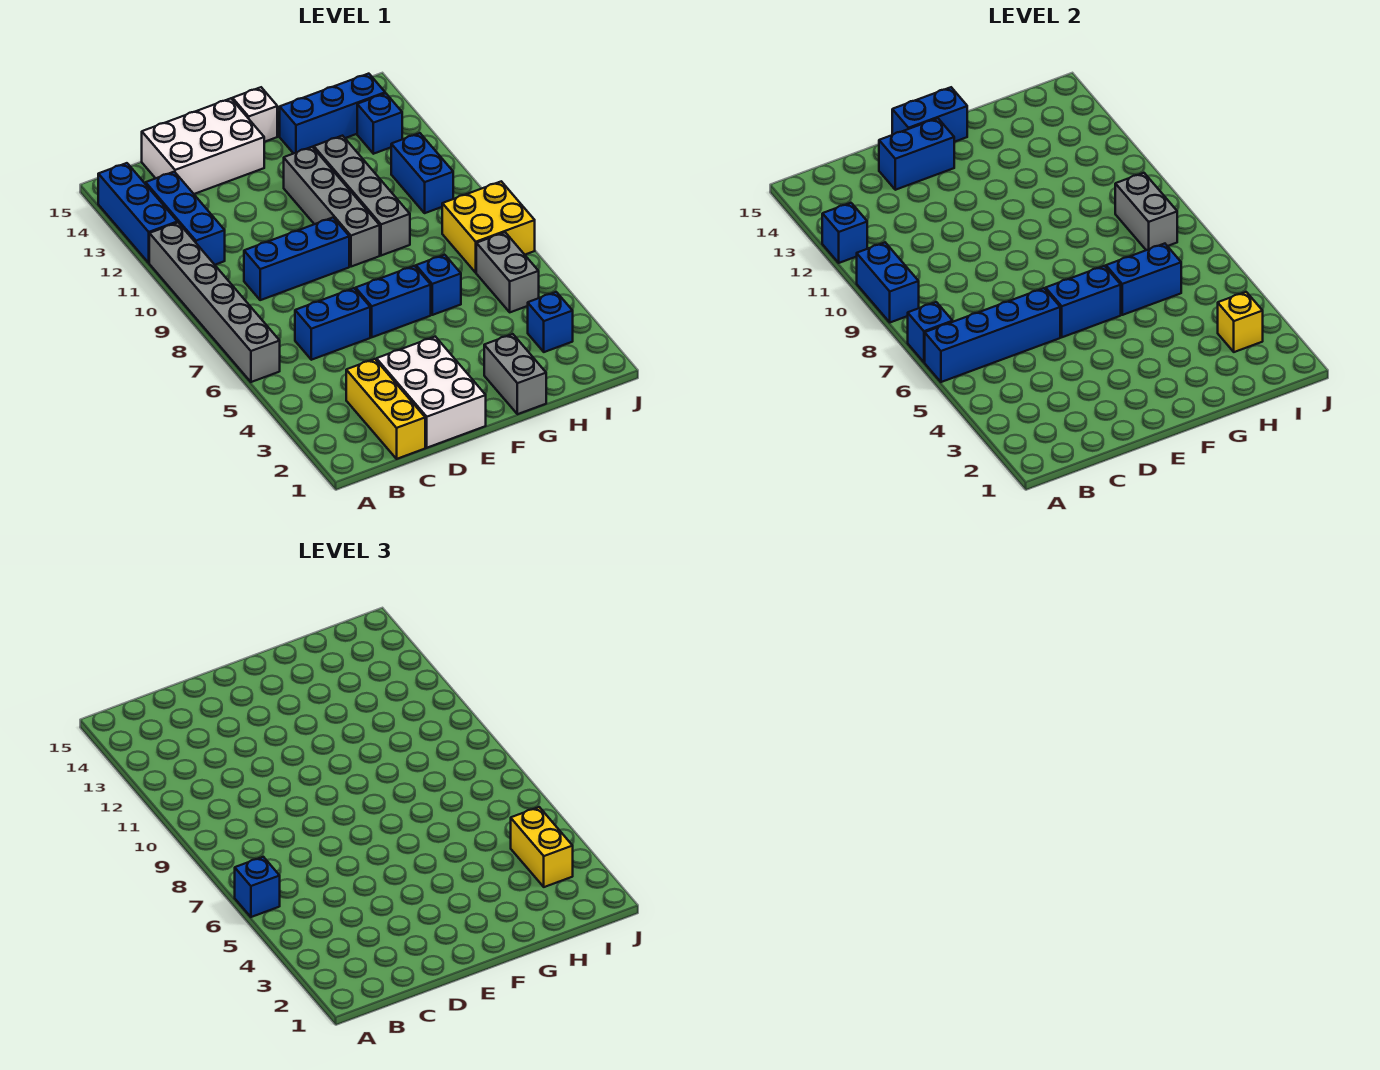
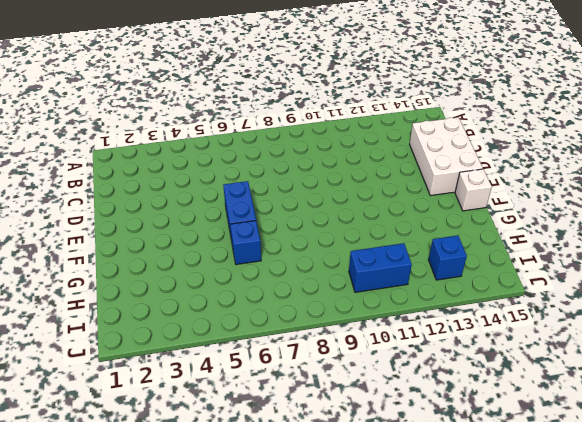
none -> grey 1x6 brick [149,223,280,382]
none -> blue 1x3 brick [98,163,177,263]
none -> blue 1x3 brick [146,172,225,265]
none -> yellow 1x3 brick [346,359,425,459]

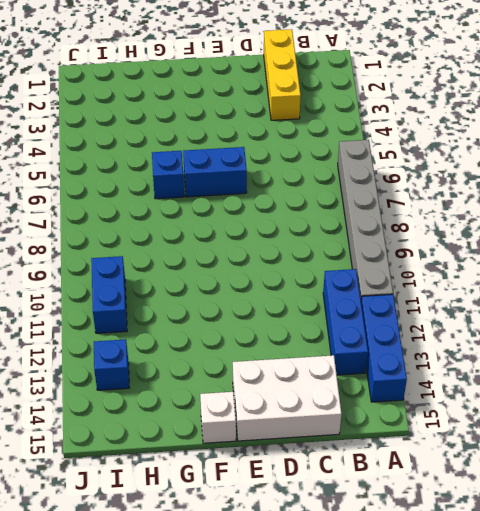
none -> blue 1x2 brick [295,288,370,360]
none -> blue 1x3 brick [244,218,349,300]
none -> white 2x3 brick [376,337,486,448]
none -> grey 1x4 brick [284,147,380,267]

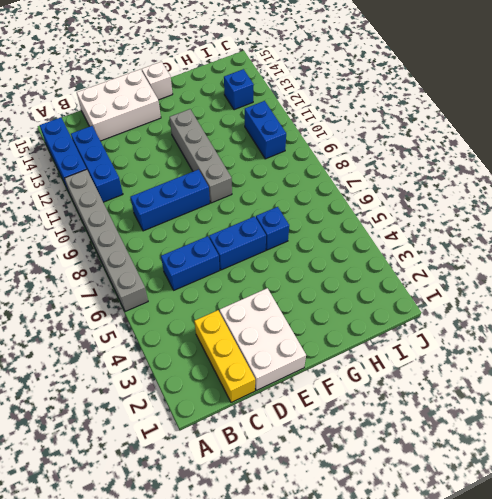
none -> grey 1x2 brick [484,334,546,414]
none -> grey 1x4 brick [314,136,410,256]
none -> blue 1x3 brick [280,74,385,154]
none -> blue 1x1 brick [528,292,573,352]

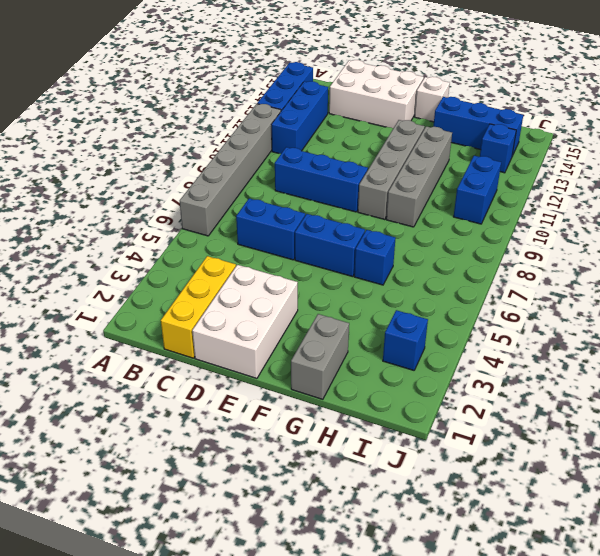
none -> grey 1x2 brick [476,232,539,312]
none -> yellow 2x2 brick [442,181,535,273]
none -> blue 1x4 brick [925,288,1060,382]
none -> blue 1x1 brick [908,302,953,362]

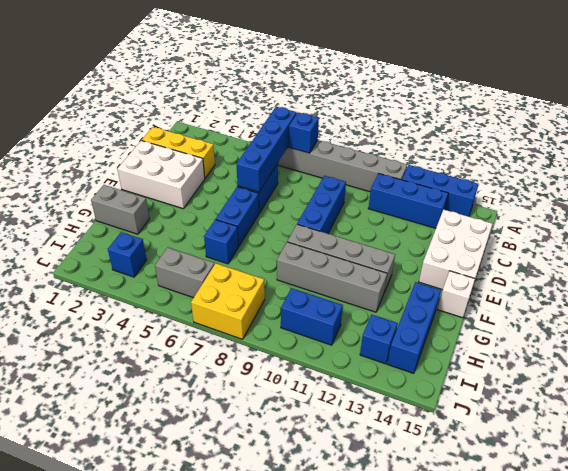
none -> blue 1x2 brick [857,243,919,322]
none -> blue 1x1 brick [822,203,867,263]
none -> blue 1x2 brick [879,118,954,190]
none -> blue 1x2 brick [1046,266,1121,337]

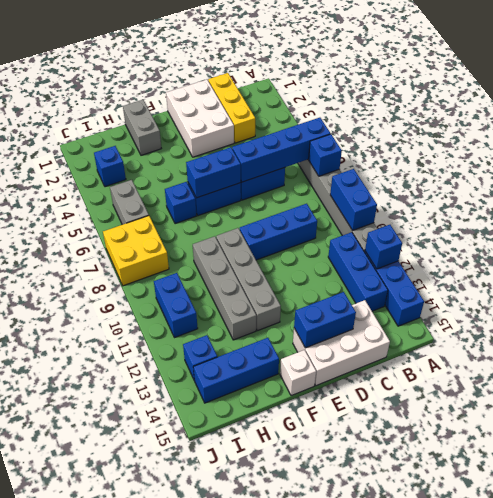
none -> blue 1x2 brick [892,87,967,142]
none -> blue 1x2 brick [1106,244,1181,315]
none -> yellow 1x1 brick [1218,292,1263,352]
none -> grey 1x2 brick [1115,173,1177,250]

